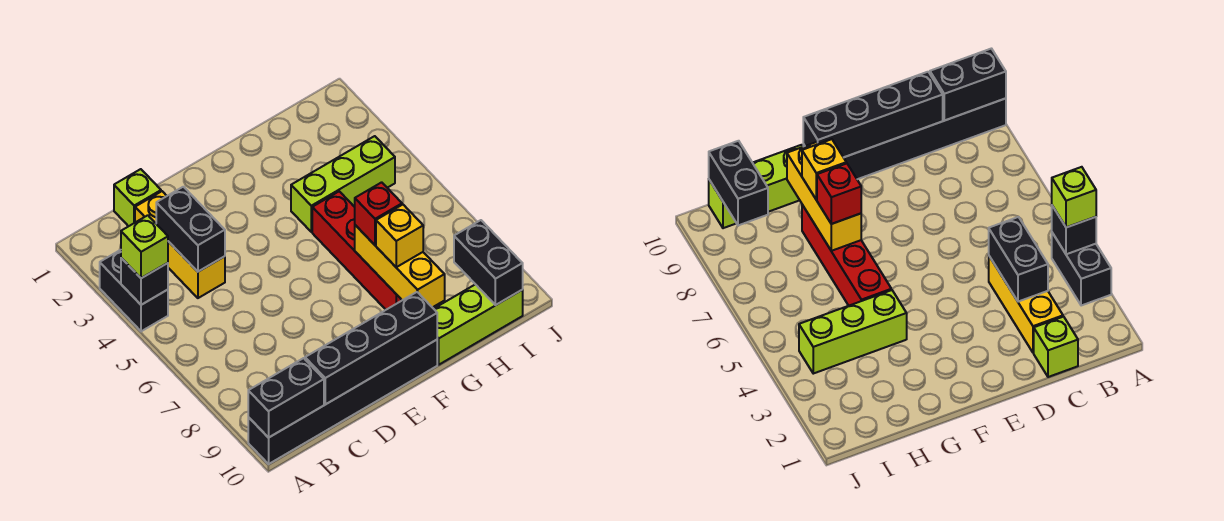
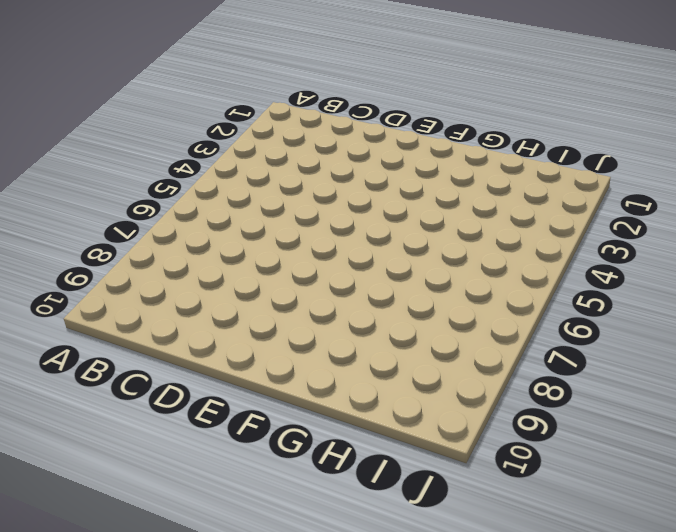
none -> black 1x2 brick [100,250,168,331]
none -> black 1x6 brick [248,340,437,464]
none -> lime 1x1 brick [114,169,161,226]

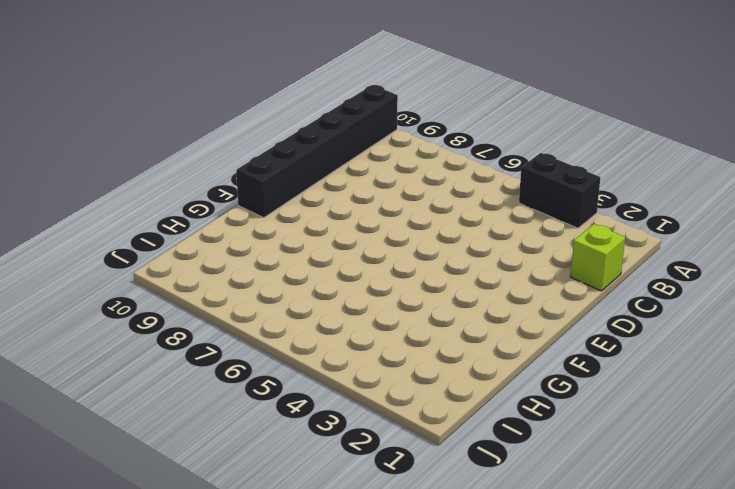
none -> yellow 1x3 brick [135,191,225,298]
none -> lime 1x3 brick [291,136,395,232]
none -> red 1x4 brick [312,191,402,310]

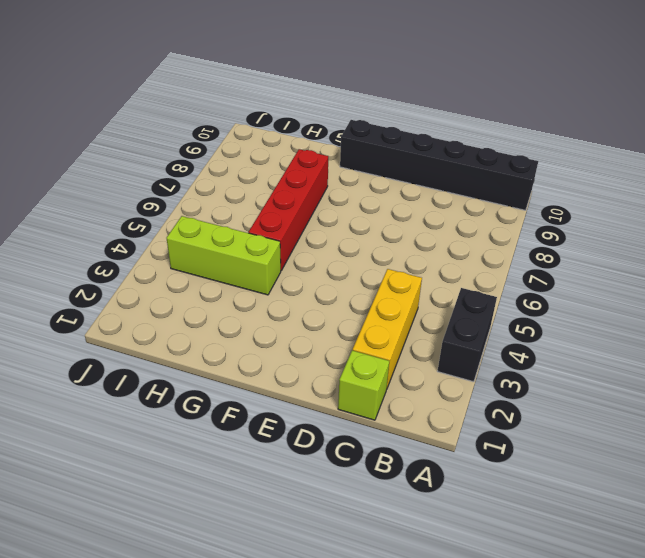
none -> lime 1x3 brick [434,284,523,365]
none -> black 1x1 brick [121,258,168,305]
none -> black 1x2 brick [248,358,324,438]

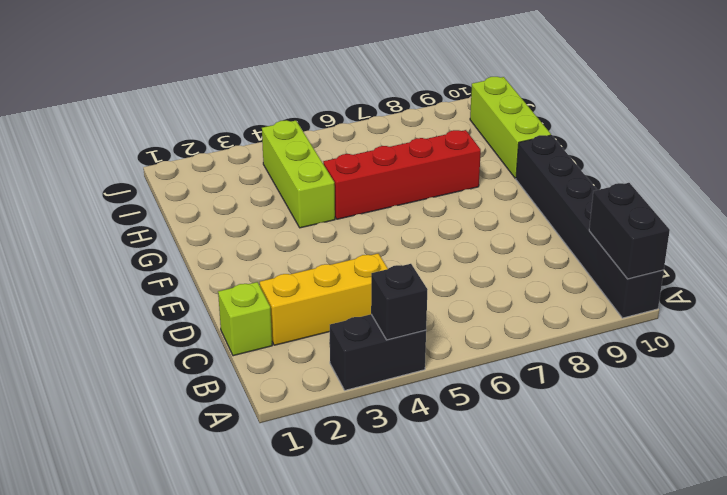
none -> black 1x2 brick [156,187,225,272]
none -> black 1x4 brick [305,292,437,404]
none -> yellow 1x3 brick [355,225,445,307]

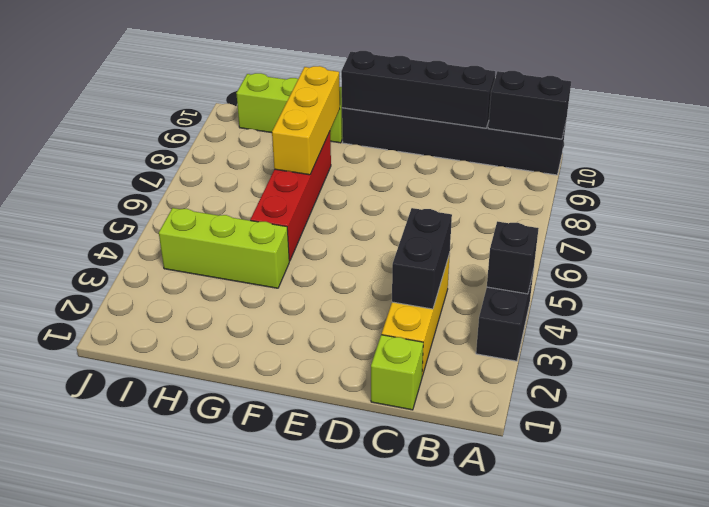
none -> black 1x2 brick [454,220,523,305]
none -> lime 1x1 brick [121,215,168,278]
none -> red 1x1 brick [355,182,402,245]

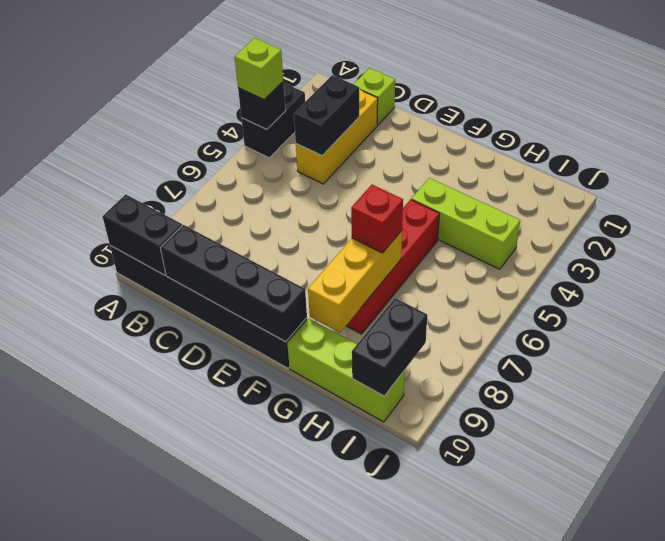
none -> yellow 1x1 brick [376,205,423,267]

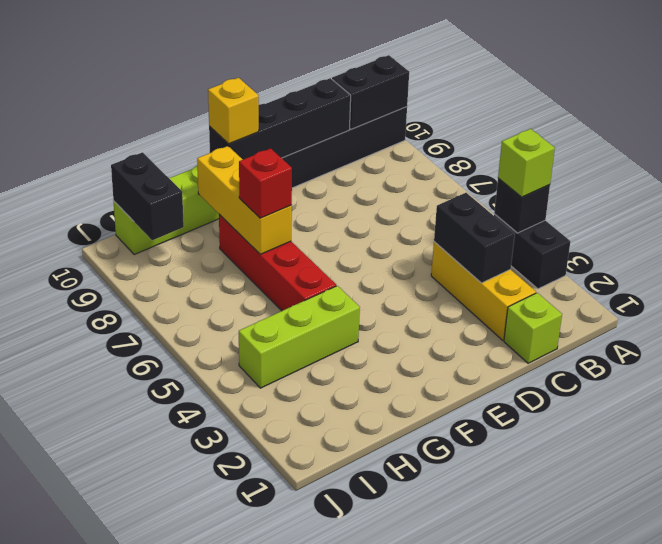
yellow 1x1 brick [208,78,259,144] -> yellow 1x1 brick moved to [376,205,423,267]

